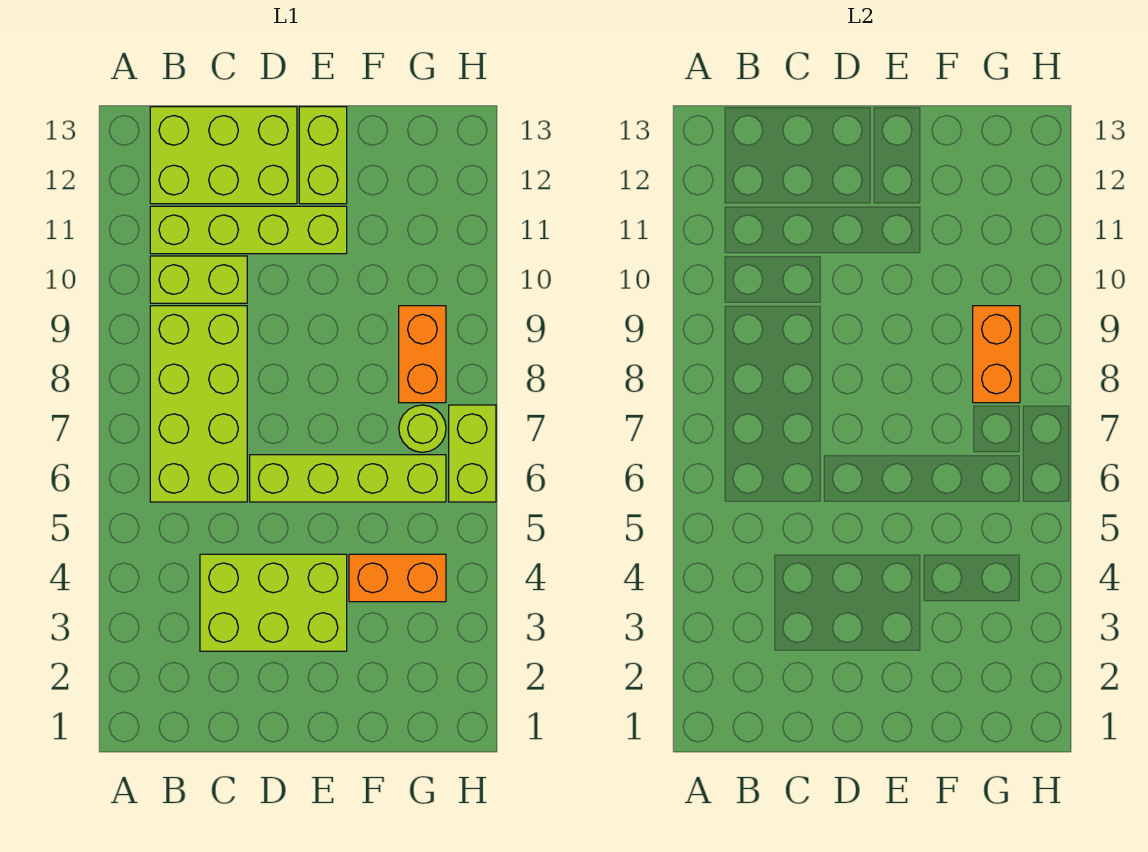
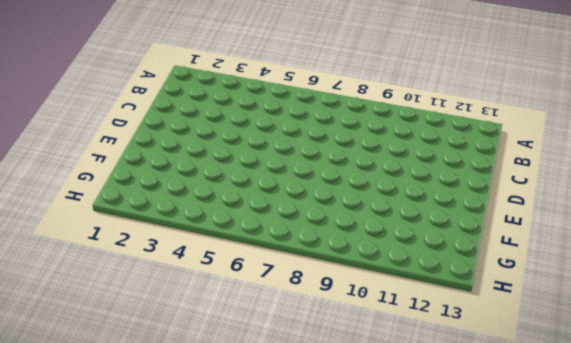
none -> lime 2x4 brick [150,306,247,502]
none -> lime 1x2 brick [150,256,247,303]
none -> lime 1x4 brick [150,206,347,254]

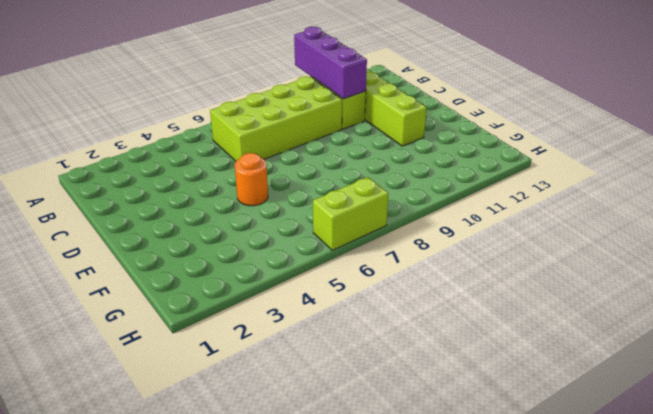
purple 1x3 brick [294,27,367,99] -> none
orange 1x1 round brick [235,153,268,206] -> none
none -> lime 2x3 brick [150,107,297,204]
none -> lime 2x3 brick [200,554,347,651]
none -> lime 1x4 brick [250,455,446,502]

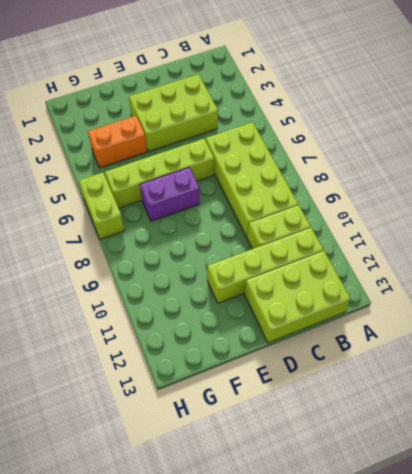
purple 1x2 brick [140,167,200,221] -> none
none -> lime 1x2 brick [299,107,347,204]
none -> lime 1x1 round brick [399,405,446,452]
none -> orange 1x2 brick [399,306,446,403]

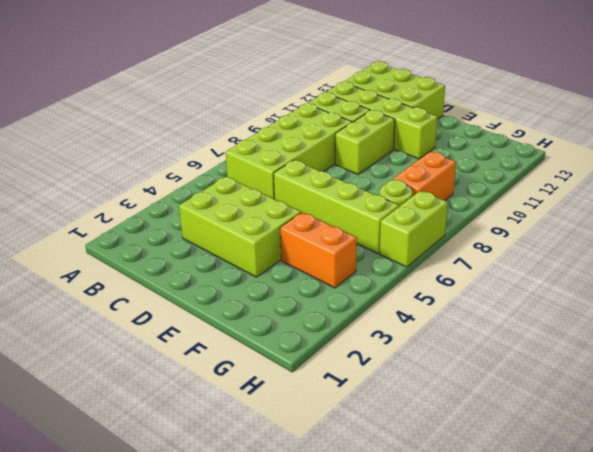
lime 1x2 brick [335,110,395,174] -> lime 1x2 brick moved to [299,107,347,204]
none -> orange 1x2 brick [973,306,1020,403]

